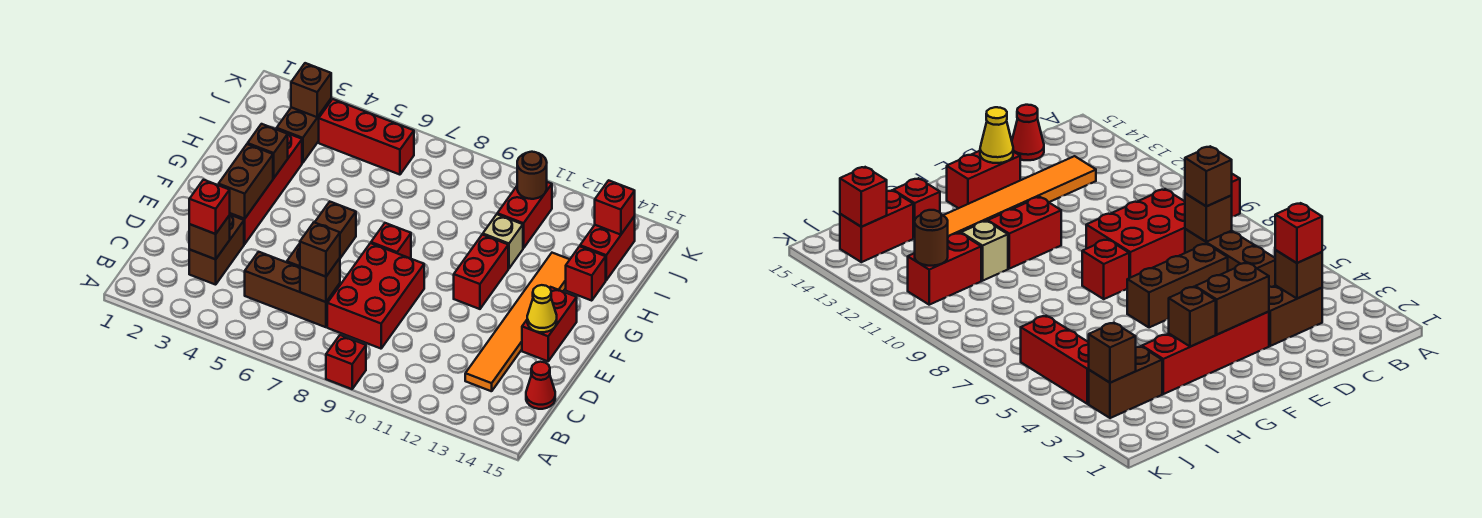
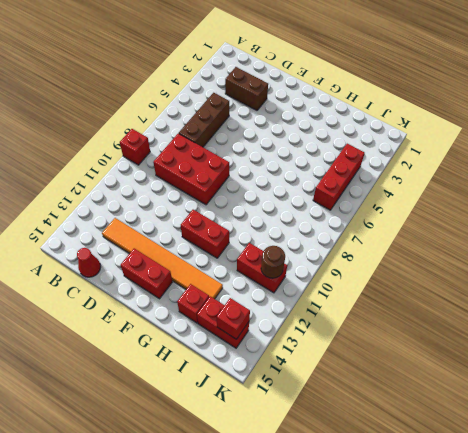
none -> brown 1x3 brick [287,202,356,267]
none -> red 1x4 brick [230,129,302,244]
none -> red 1x1 brick [371,223,411,259]

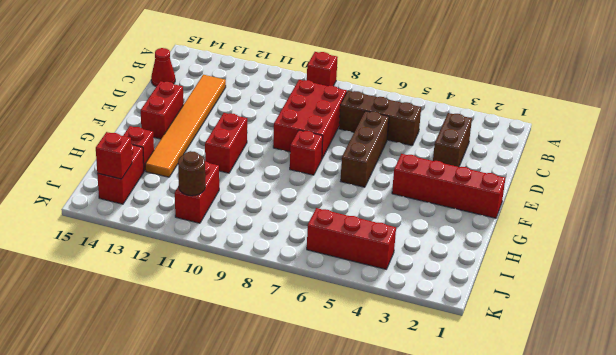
red 1x4 brick [392,154,505,218] -> red 1x4 brick turned to [230,129,302,244]
none -> tan 1x1 brick [483,214,523,269]
none -> brown 1x2 brick [277,99,331,163]
none -> brown 1x1 brick [189,215,230,259]

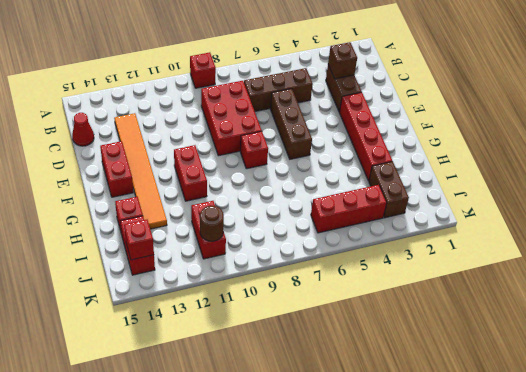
none -> tan 1x1 brick [483,214,523,269]
none -> brown 1x1 brick [300,258,340,302]
none -> brown 1x2 brick [219,144,273,219]

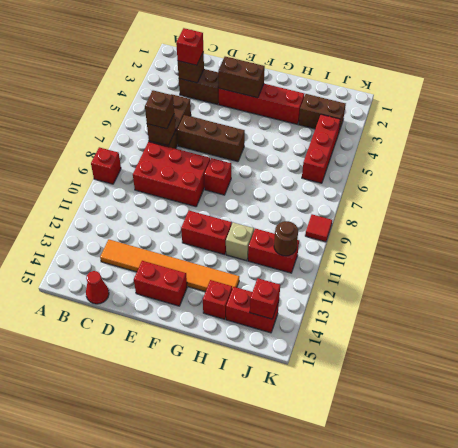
red 1x1 tile [305,214,332,242] -> none
none -> yellow 1x1 cone [527,285,557,332]
none -> brown 1x1 brick [248,124,288,178]
none -> brown 1x1 brick [291,63,331,117]

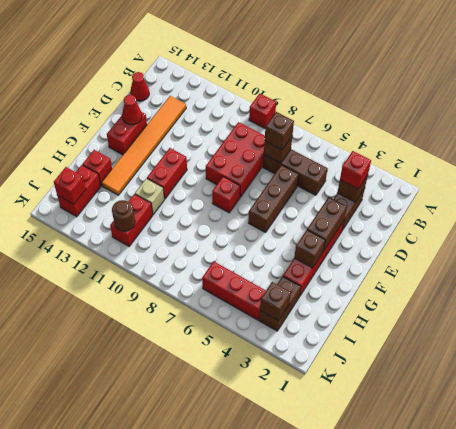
red 1x1 cone [122,95,142,125] -> yellow 1x1 cone [527,285,557,332]

